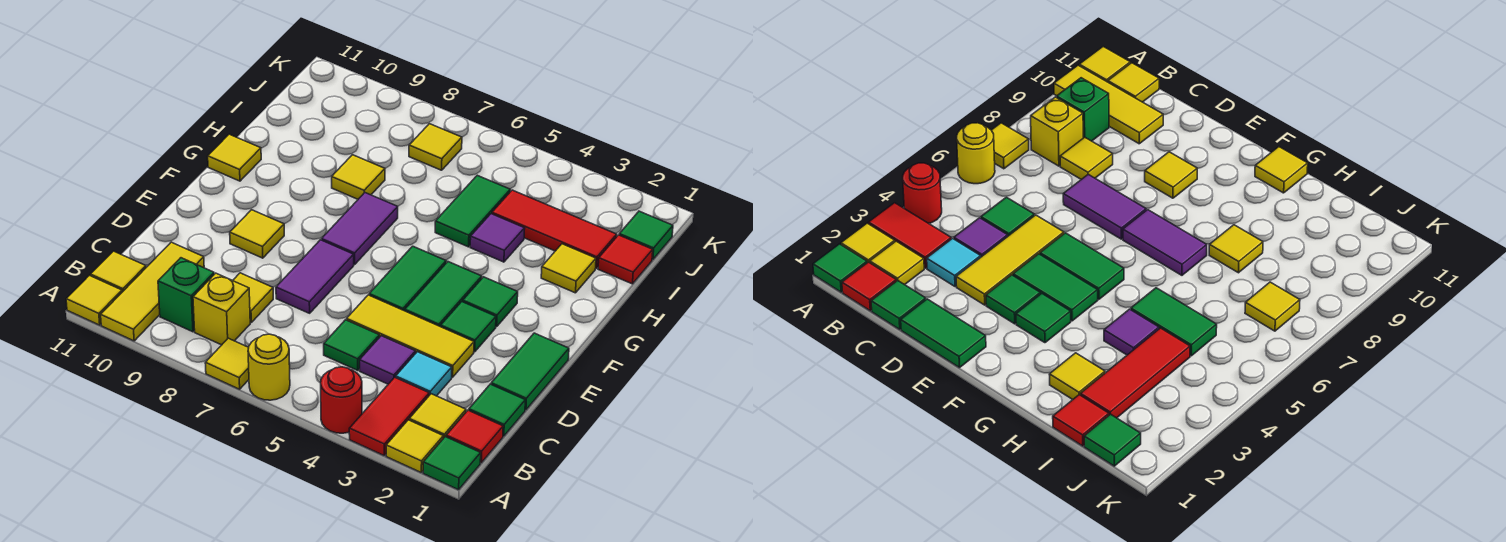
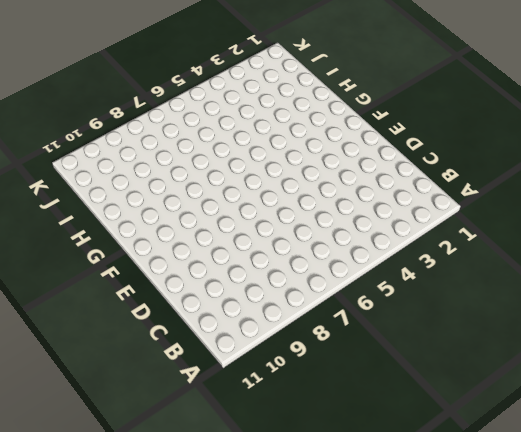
none -> green 1x1 tile [423,437,481,490]
none -> yellow 1x1 tile [386,420,443,472]
none -> red 1x2 tile [349,377,429,455]
none -> red 1x1 round brick [321,367,362,433]

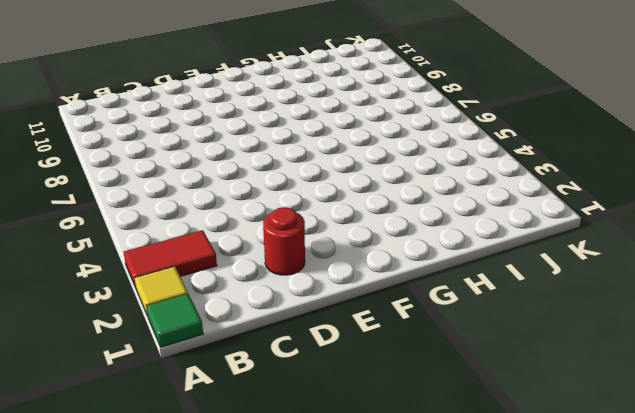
red 1x1 round brick [263,207,305,275] -> red 1x1 round brick moved to [321,367,362,433]
none -> yellow 1x1 round brick [248,334,290,400]
none -> yellow 1x1 tile [205,338,249,389]
none -> yellow 1x3 tile [101,242,204,341]
none -> yellow 1x1 tile [66,275,122,325]

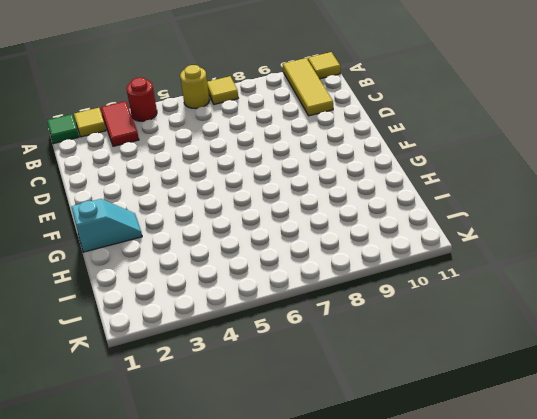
cyan 1x2 slope [71,199,142,252] -> none
none -> red 1x1 tile [446,410,503,463]
none -> yellow 1x1 tile [409,394,466,438]
none -> yellow 1x1 brick [193,273,250,345]
none -> green 1x1 brick [158,258,214,332]

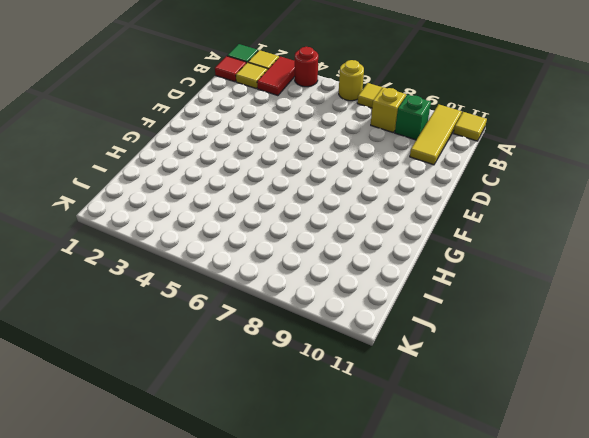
none -> yellow 1x1 tile [91,251,146,292]
none -> green 1x1 tile [469,384,525,436]
none -> cyan 1x1 tile [396,352,452,396]
none -> purple 1x1 tile [360,336,416,384]

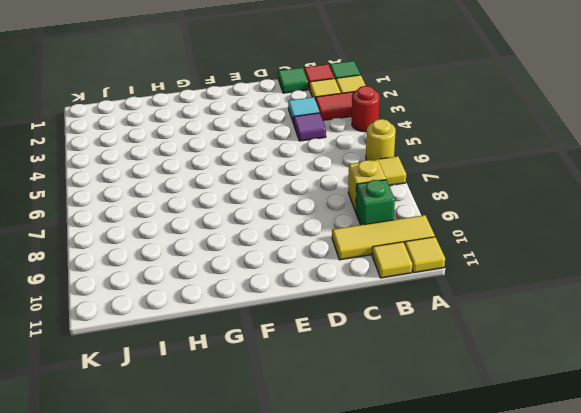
none -> green 1x1 tile [324,320,379,371]
none -> yellow 1x1 tile [233,273,273,322]
none -> green 1x2 tile [491,333,569,410]
none -> yellow 1x3 tile [347,295,474,377]

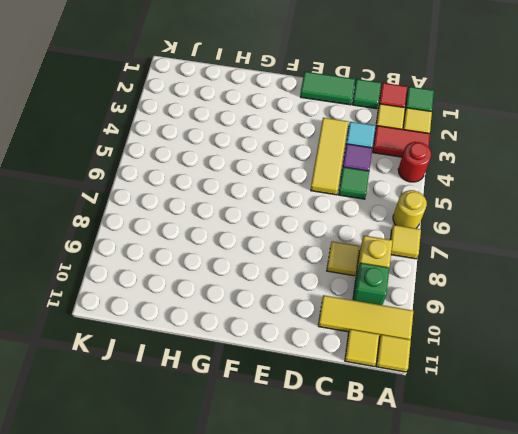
none -> purple 1x2 tile [276,240,354,313]
none -> green 1x1 tile [441,302,496,352]
none -> green 1x2 tile [405,262,482,327]
none -> green 1x2 tile [369,246,446,311]

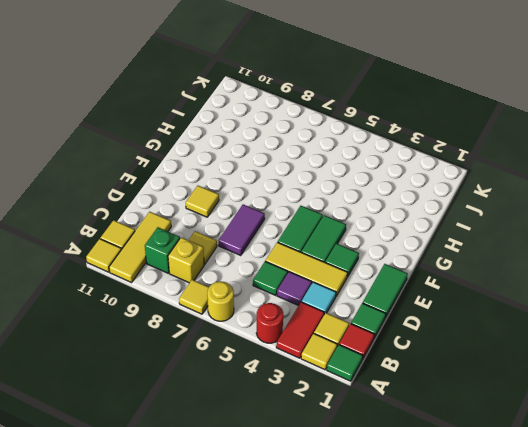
none -> green 1x1 tile [463,277,518,327]
none -> purple 1x2 tile [322,193,398,264]
none -> yellow 1x1 tile [208,134,261,181]
none -> yellow 1x1 tile [541,244,596,293]

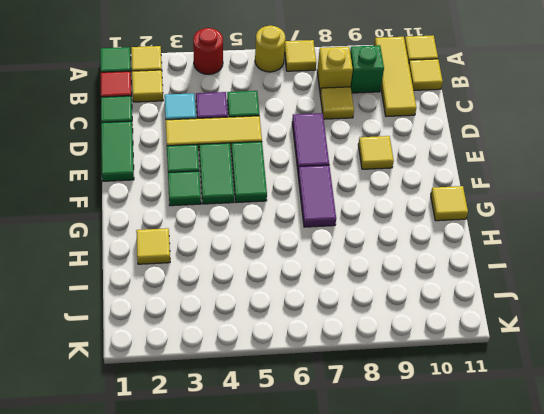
none -> red 1x2 tile [349,377,429,455]
none -> purple 1x1 tile [470,214,525,262]
none -> green 1x2 tile [435,175,510,247]
none -> yellow 1x1 tile [332,155,385,199]

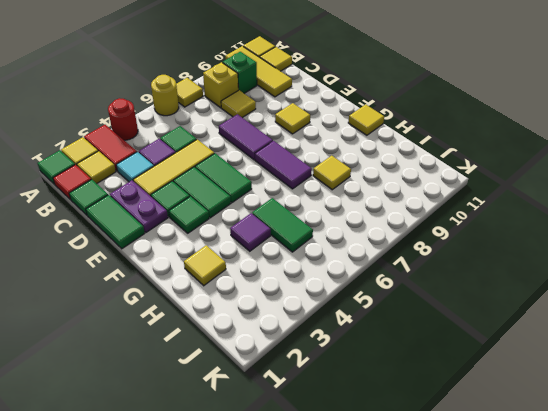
purple 1x2 plate [110,180,168,232] -> none
none -> red 1x1 tile [598,235,653,284]
none -> red 1x3 tile [492,190,617,268]
none -> green 1x1 tile [619,211,673,260]
none -> yellow 1x1 tile [409,124,462,170]

